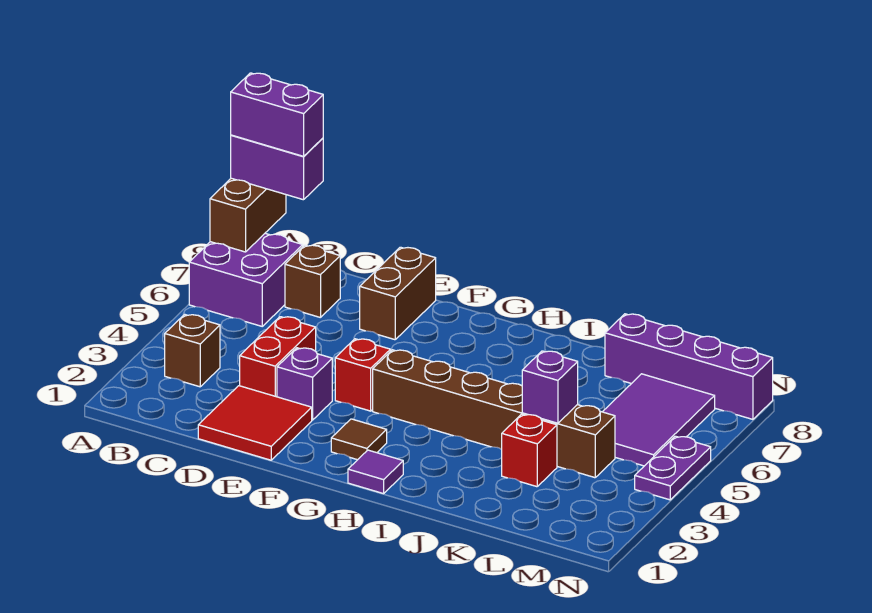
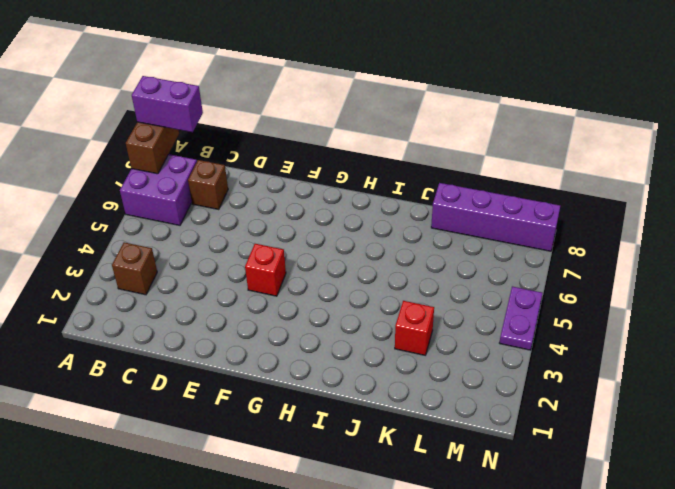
none -> red 2x2 tile [198,386,312,460]
none -> red 1x2 brick [240,317,316,397]
none -> purple 1x1 brick [277,348,332,420]

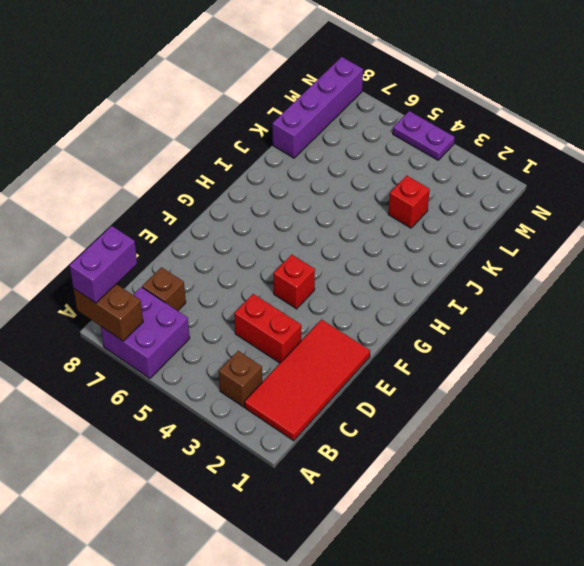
red 2x4 tile [244,320,370,441] -> red 2x2 tile [198,386,312,460]
none -> purple 1x1 brick [277,348,332,420]
none -> brown 1x2 brick [360,247,436,340]
none -> brown 1x1 tile [331,419,387,460]

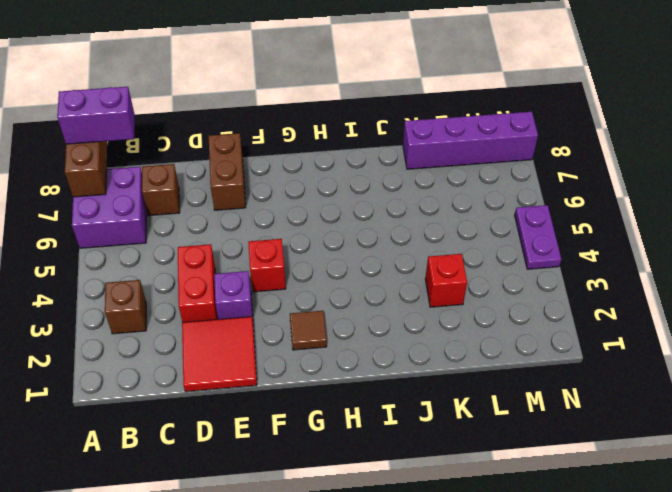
none -> brown 1x6 brick [373,350,615,478]
none -> purple 1x1 tile [348,450,403,494]
none -> purple 2x3 tile [603,374,715,466]

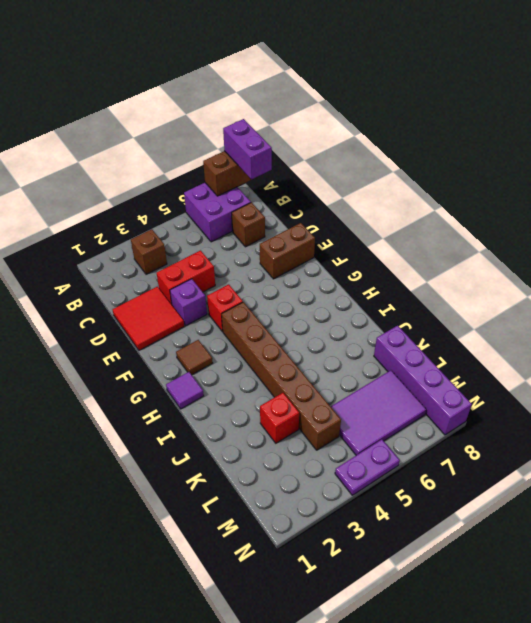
none -> purple 1x1 brick [522,351,578,423]
none -> purple 1x2 brick [231,73,323,156]

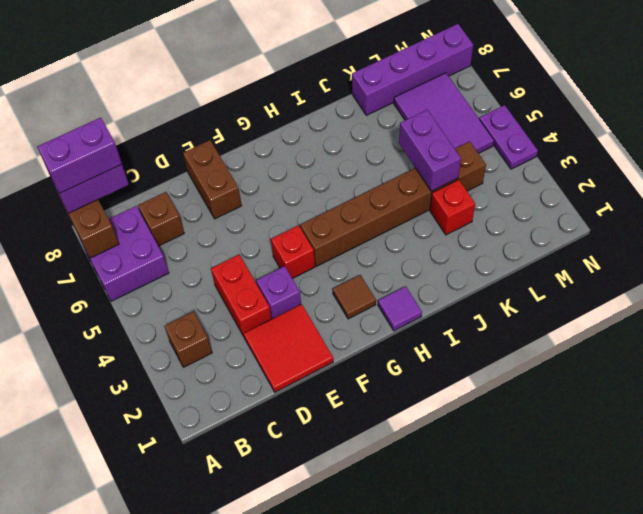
purple 1x2 brick [399,110,461,191] -> purple 1x1 brick [522,351,578,423]

